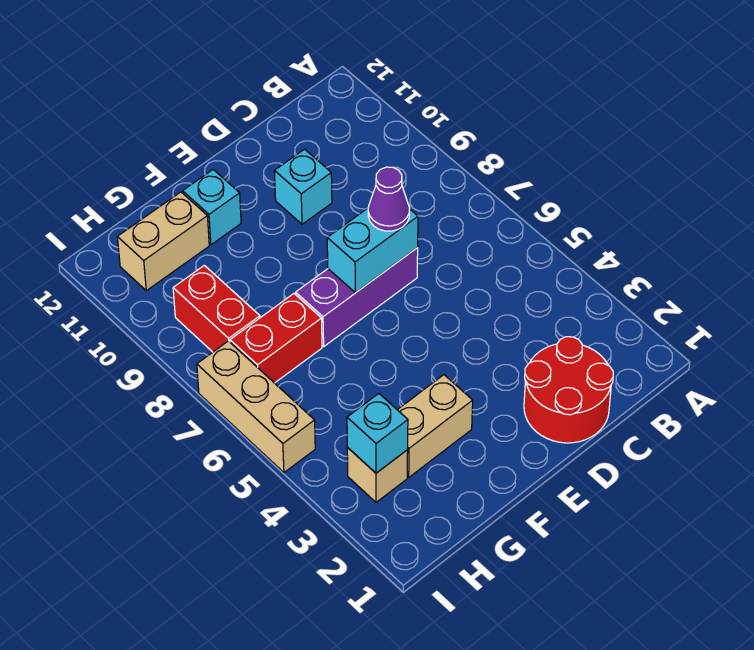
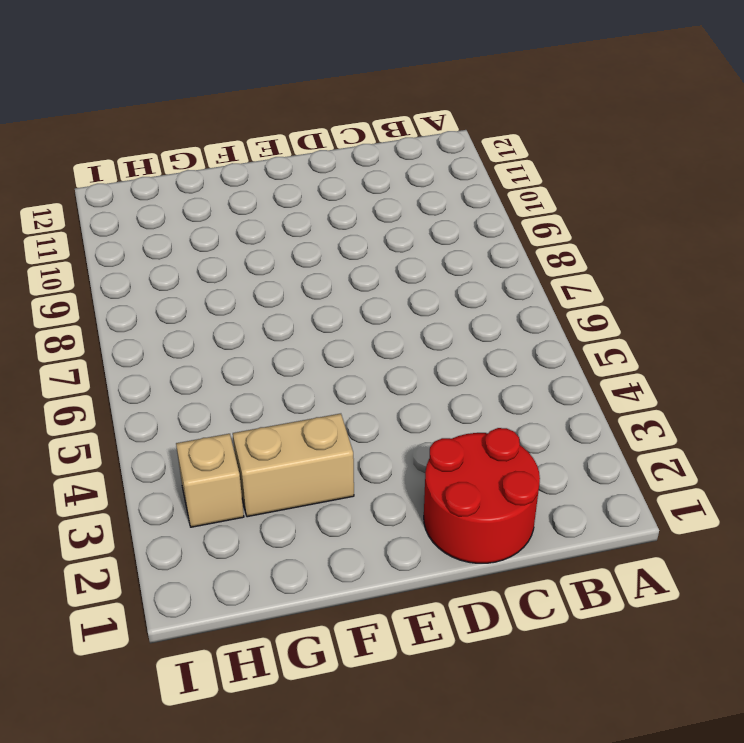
none -> purple 1x3 brick [296,248,418,346]
none -> cyan 1x1 brick [275,149,332,224]
none -> cyan 1x1 brick [183,170,241,245]

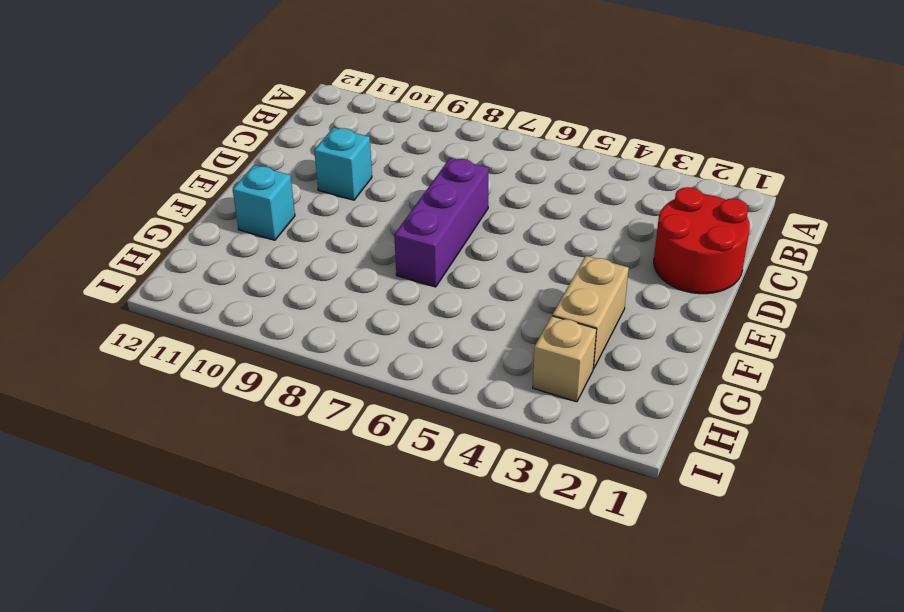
none -> red 1x2 brick [230,294,322,383]
none -> tan 1x2 brick [117,192,209,291]
none -> red 1x2 brick [173,265,260,352]

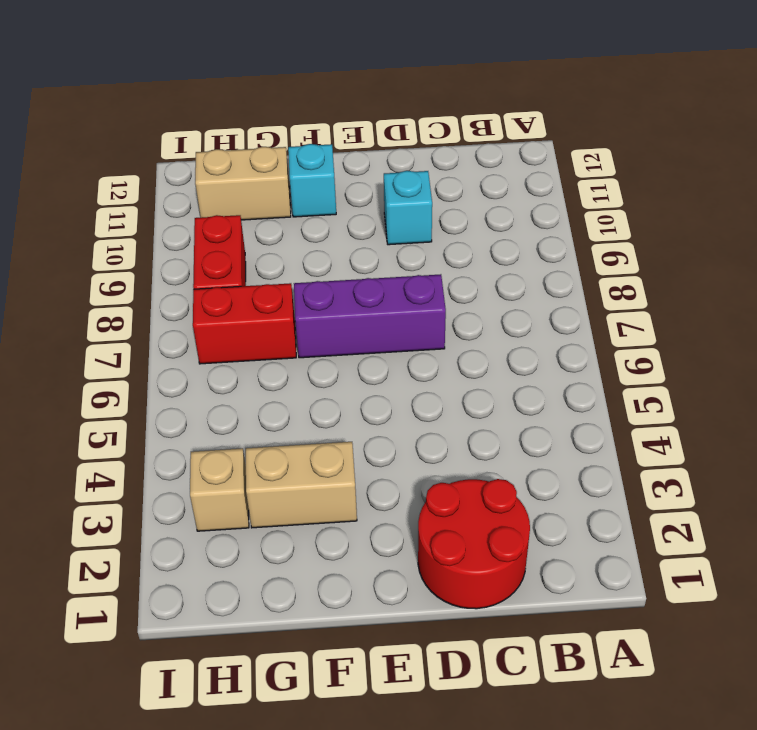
none -> tan 1x3 brick [197,341,315,472]
none -> cyan 1x2 brick [327,208,418,293]
none -> cyan 1x1 brick [347,394,408,473]

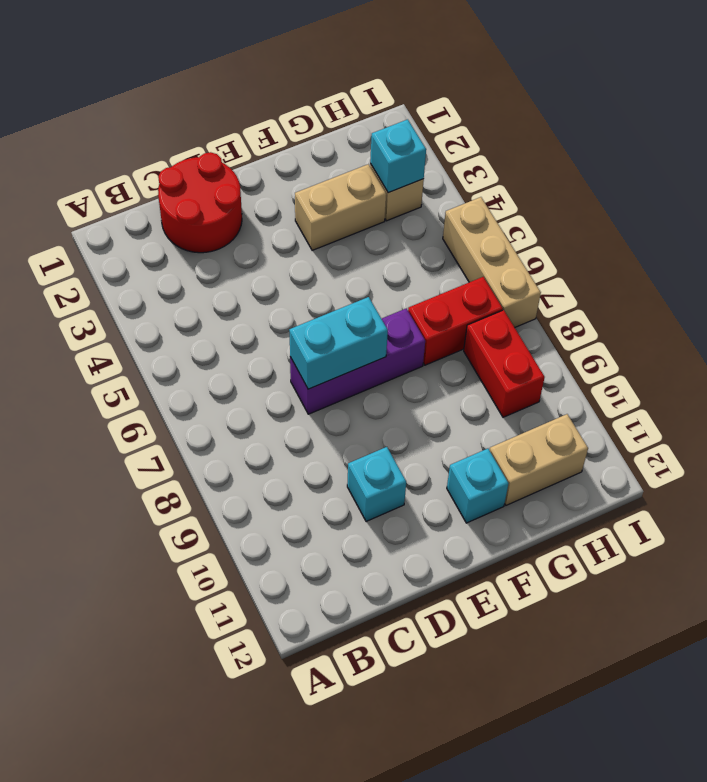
none -> purple 1x1 cone [368,167,409,231]

